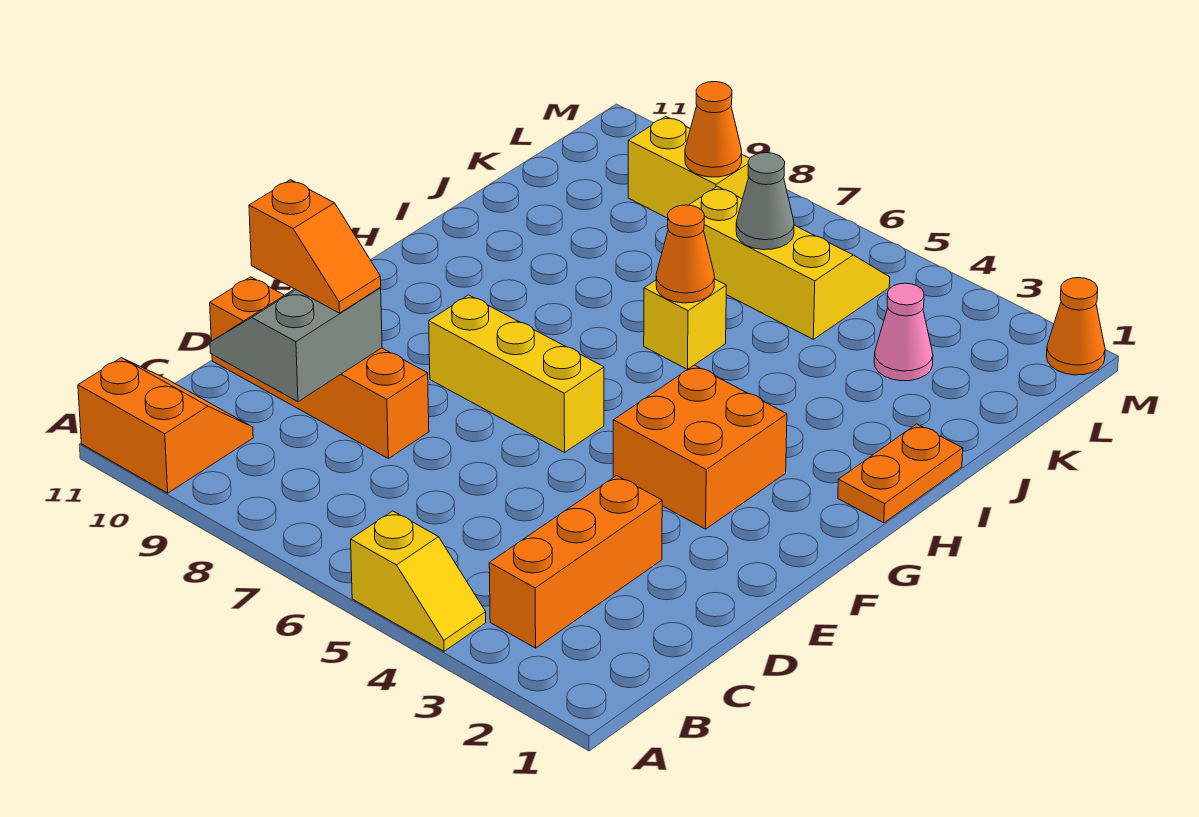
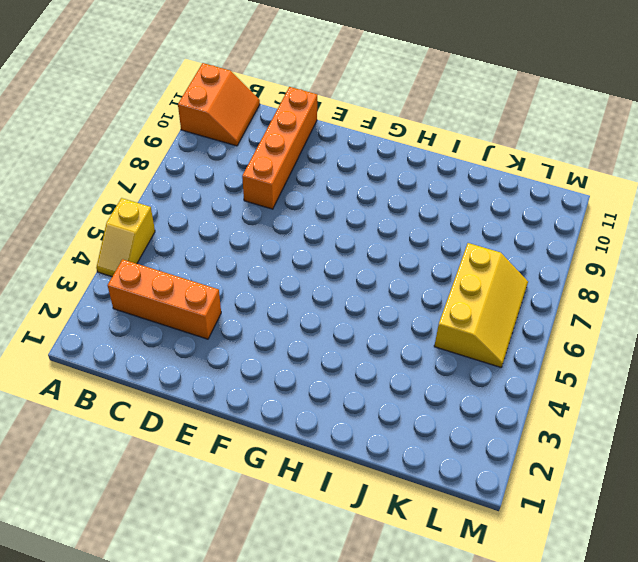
none -> orange 2x2 brick [613,365,787,529]
none -> yellow 1x3 brick [429,295,604,452]
none -> orange 1x2 plate [838,424,963,523]

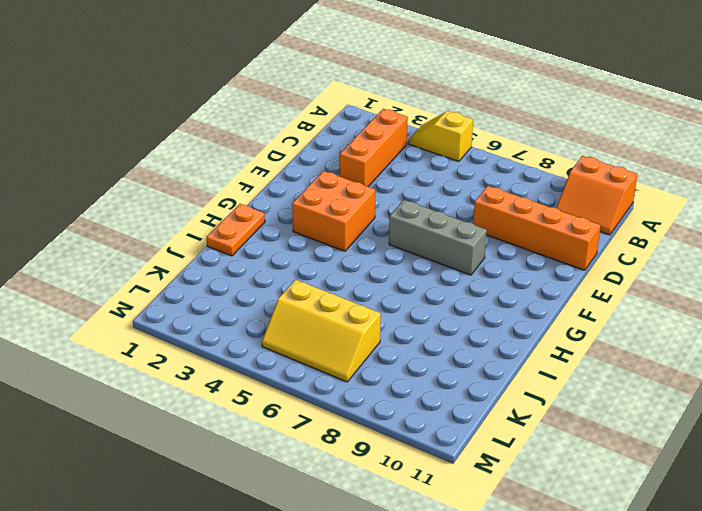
grey 1x3 brick [389,200,487,275] -> yellow 1x3 brick [429,295,604,452]
none -> yellow 1x1 brick [644,279,726,370]
none -> pink 1x1 cone [874,283,933,381]
none -> yellow 1x2 brick [628,117,750,218]

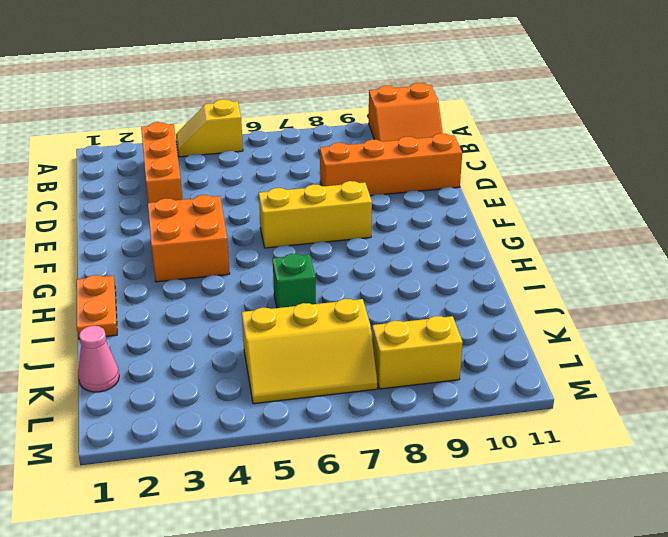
green 1x1 brick [273,254,316,308] -> yellow 1x1 brick [644,279,726,370]
pink 1x1 cone [78,326,119,392] -> pink 1x1 cone moved to [874,283,933,381]
none -> orange 1x1 cone [1046,278,1105,375]
none -> grey 2x2 slope [210,288,382,402]
none -> orange 1x1 cone [656,205,715,303]

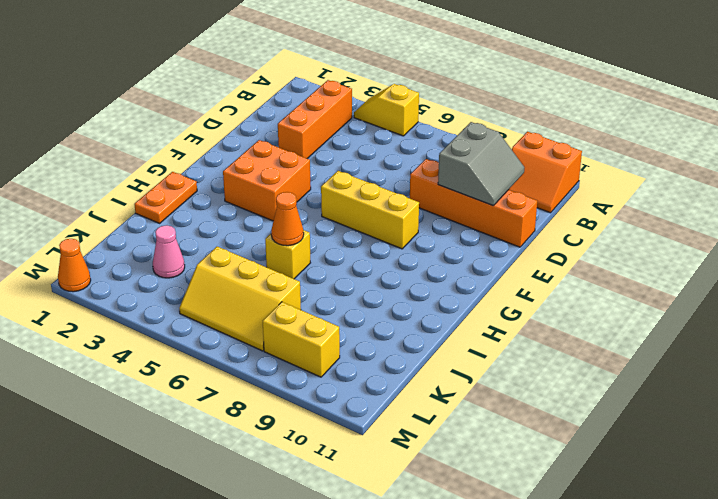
none -> grey 1x1 cone [736,153,794,250]
none -> orange 1x1 cone [685,82,742,177]
none -> orange 1x2 slope [249,180,381,313]

